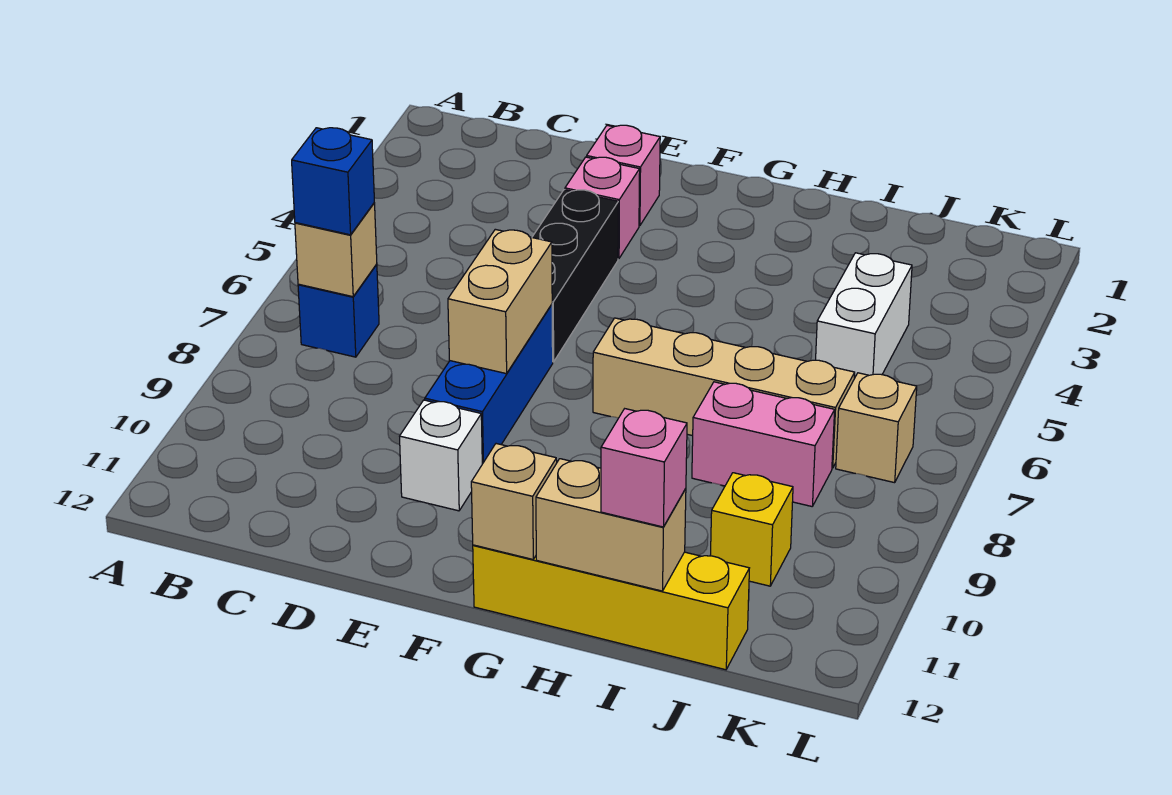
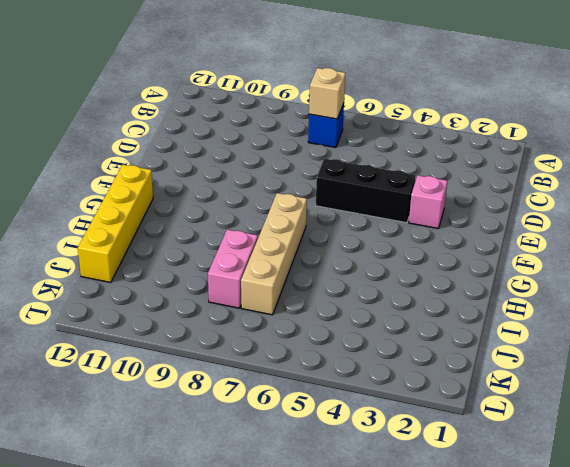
none -> pink 1x1 brick [587,125,660,226]
none -> blue 1x3 brick [425,305,553,464]
none -> white 1x1 brick [400,400,482,511]

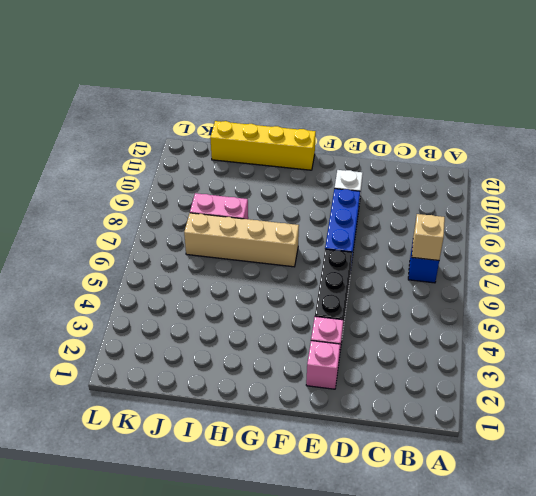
none -> white 1x2 brick [816,253,912,378]
none -> yellow 1x1 brick [710,473,793,586]
none -> tan 1x1 brick [836,373,917,483]

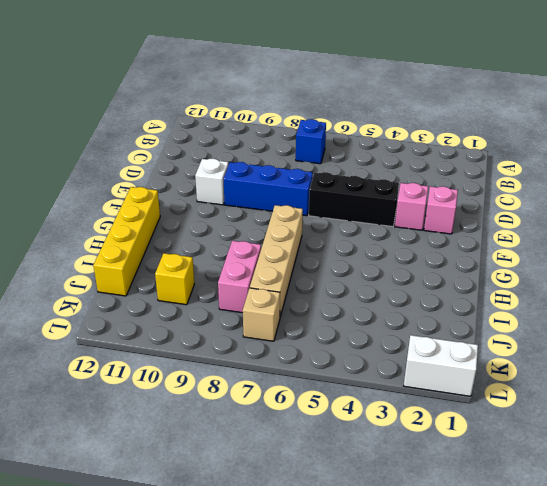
white 1x2 brick [404,335,478,396] -> white 1x2 brick moved to [816,253,912,378]
none -> tan 1x1 brick [295,203,377,297]
none -> tan 1x2 brick [448,229,552,374]
none -> tan 1x1 brick [471,444,557,559]

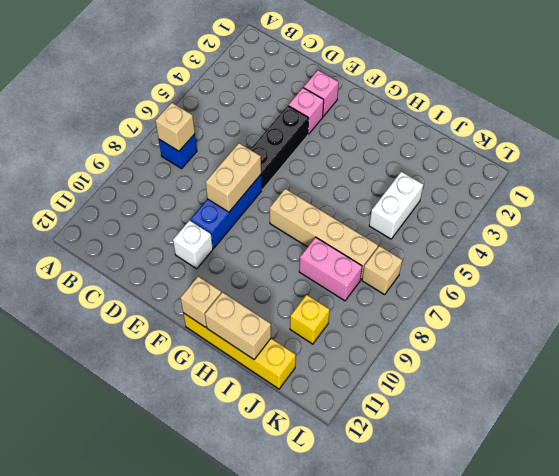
none -> blue 1x1 brick [292,128,374,235]
none -> pink 1x1 brick [601,409,687,527]

